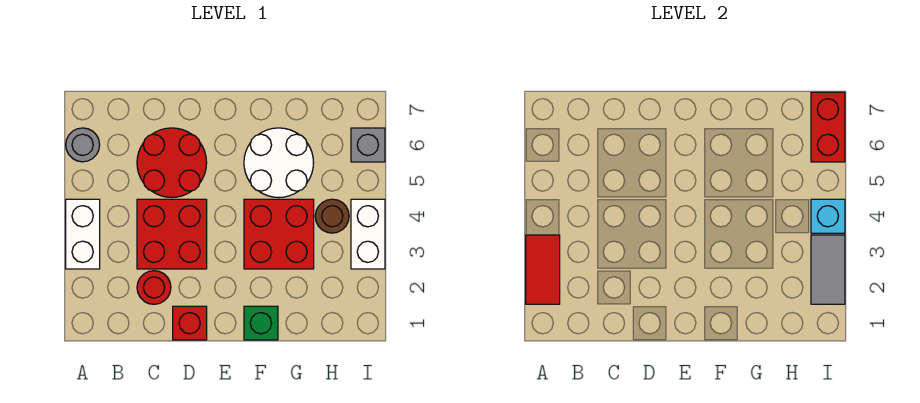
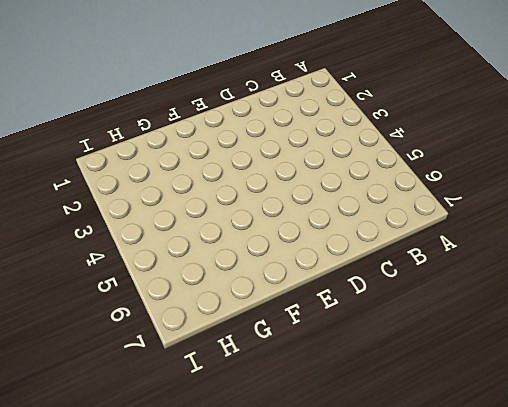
none -> white 1x2 brick [66,199,100,269]
none -> grey 1x1 round brick [66,128,100,162]
none -> red 1x1 round brick [137,271,171,304]

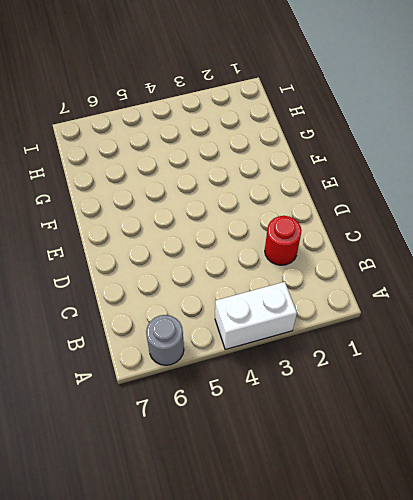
none -> red 2x2 brick [137,199,207,269]
none -> red 2x2 round brick [137,128,207,198]
none -> red 1x1 brick [173,306,207,340]

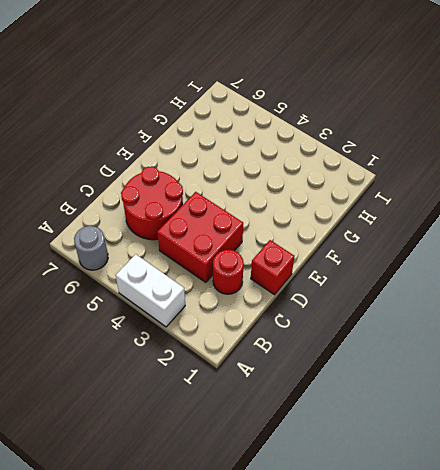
none -> green 1x1 brick [244,306,278,340]
none -> red 2x2 brick [244,199,314,269]
none -> white 2x2 round brick [244,128,314,198]

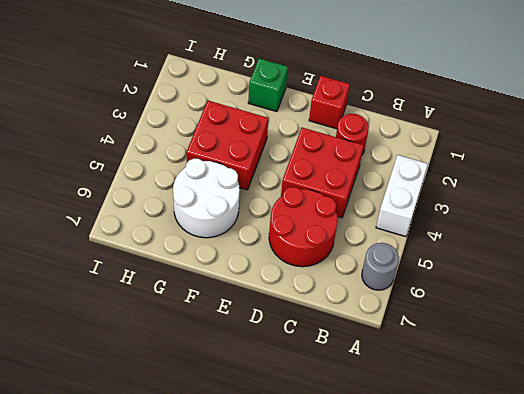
none -> brown 1x1 round brick [315,199,349,233]
none -> white 1x2 brick [351,199,385,269]
none -> grey 1x1 brick [351,128,385,162]

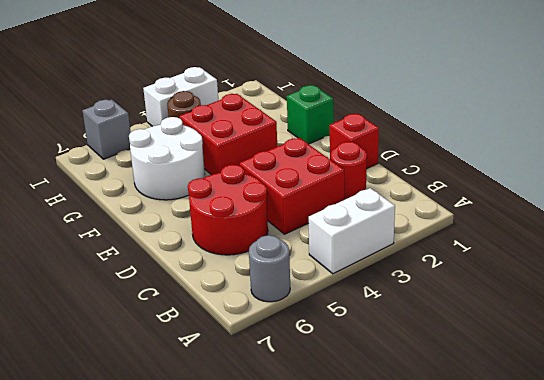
none -> red 1x2 tile [526,235,560,304]
none -> grey 1x2 tile [811,235,845,304]
none -> cyan 1x1 brick [811,199,845,233]

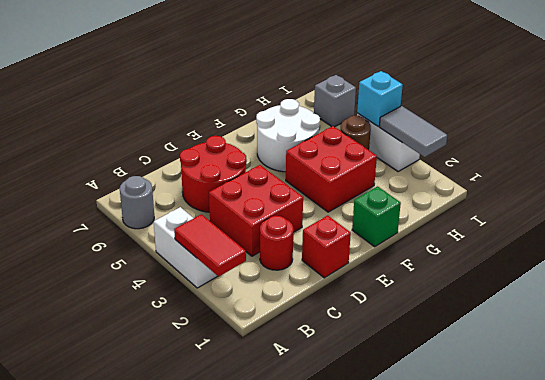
none -> red 1x2 brick [811,92,845,162]

